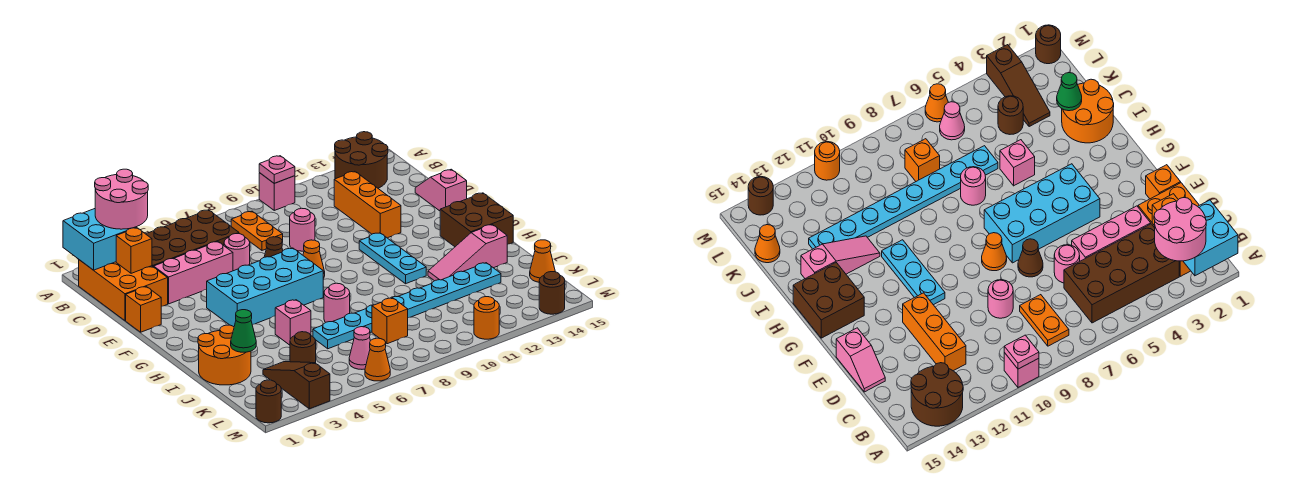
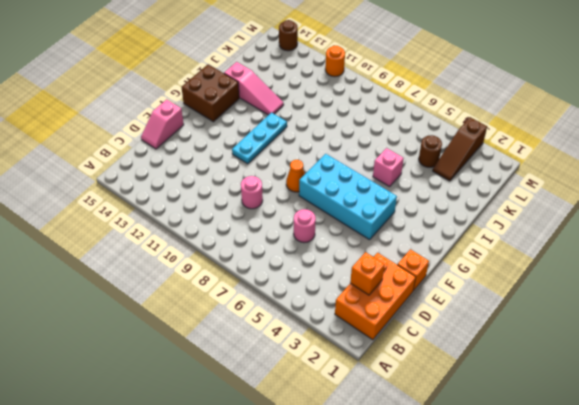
none -> pink 1x1 brick [259,173,295,210]
none -> brown 2x2 round brick [335,132,388,188]
none -> brown 2x4 brick [146,210,239,267]
none -> orange 1x2 plate [231,211,283,250]

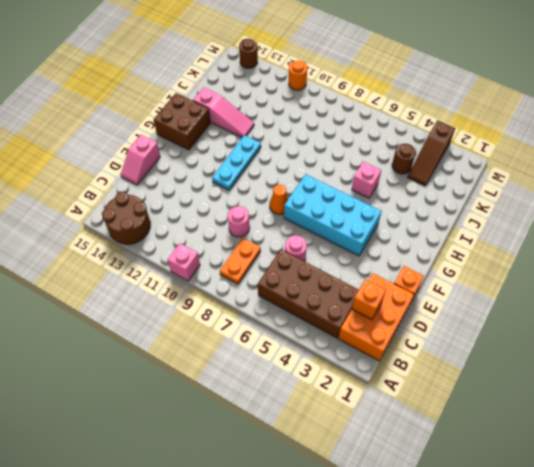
none -> orange 1x3 brick [334,171,401,238]
none -> pink 1x3 brick [154,242,233,304]
none -> brown 1x1 cone [264,237,283,257]
none -> orange 2x2 round brick [198,325,251,385]

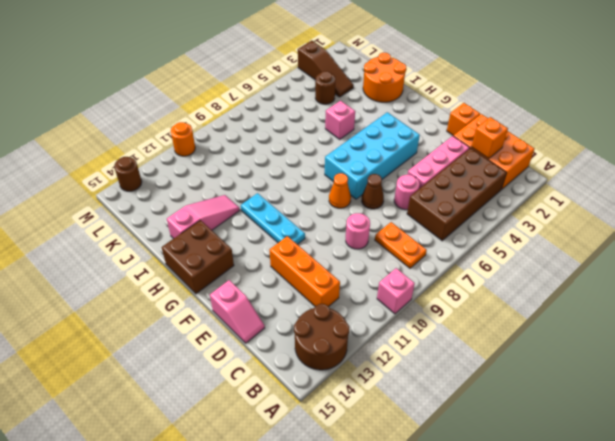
none -> pink 1x1 round brick [324,283,350,322]
none -> cyan 1x8 plate [313,263,501,349]
none -> orange 1x1 brick [372,298,408,344]
none -> orange 1x1 cone [530,240,555,282]

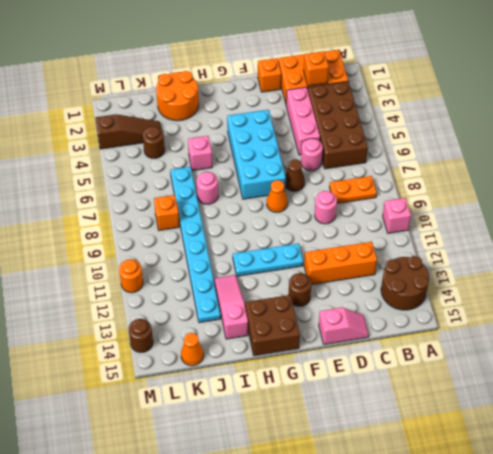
brown 1x1 round brick [289,273,311,306] -> brown 1x1 round brick moved to [256,380,281,423]
none -> pink 1x1 cone [349,327,370,369]
none -> orange 1x1 cone [365,338,390,381]
none -> cyan 2x2 brick [63,209,136,270]
none -> pink 1x1 plate [259,156,295,183]

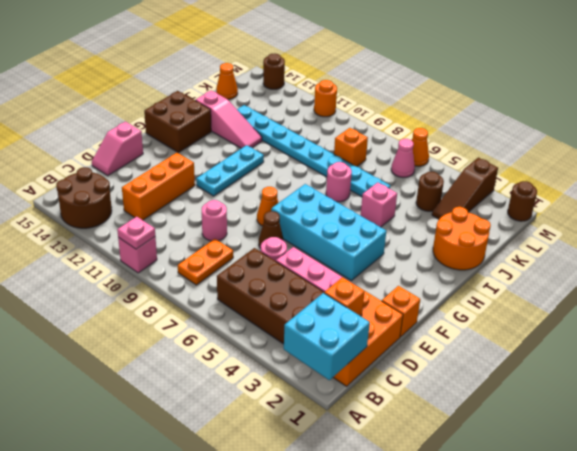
none -> green 1x1 cone [231,310,256,352]
none -> pink 2x2 round brick [95,169,148,229]

